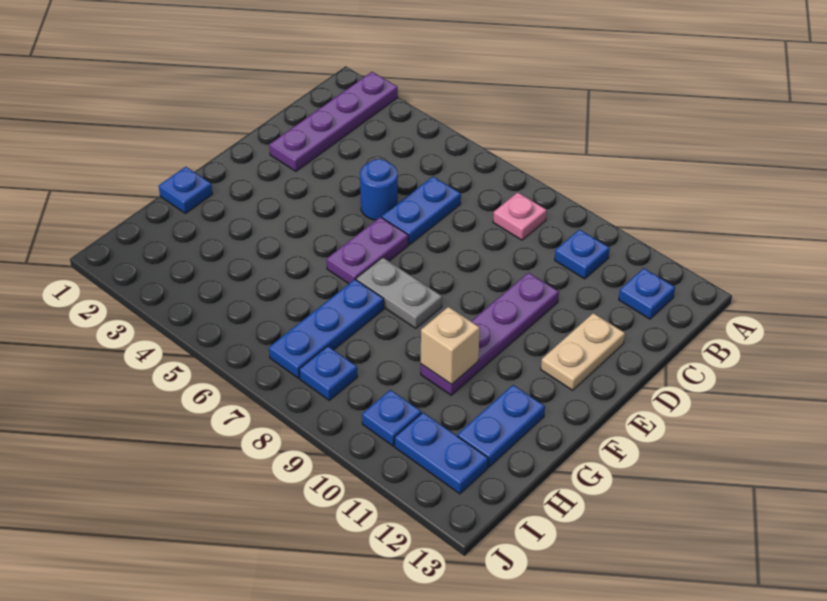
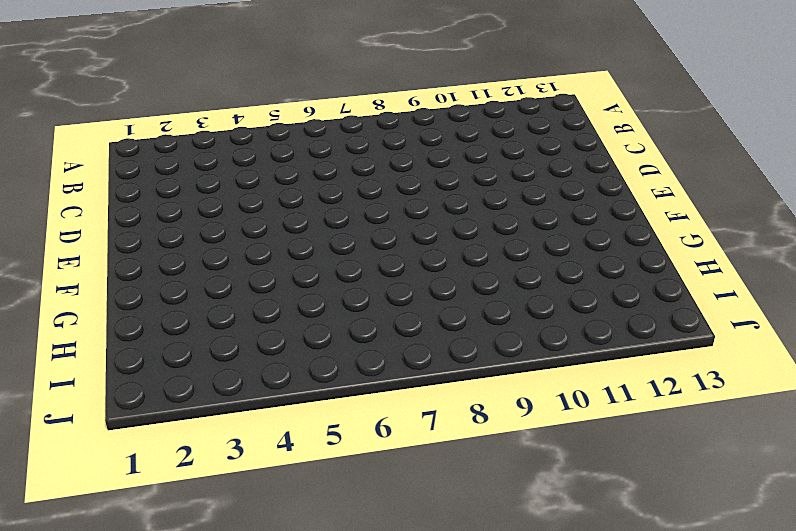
none -> purple 1x4 plate [269,72,398,171]
none -> pink 1x1 plate [493,192,547,240]
none -> blue 1x1 plate [555,230,610,279]

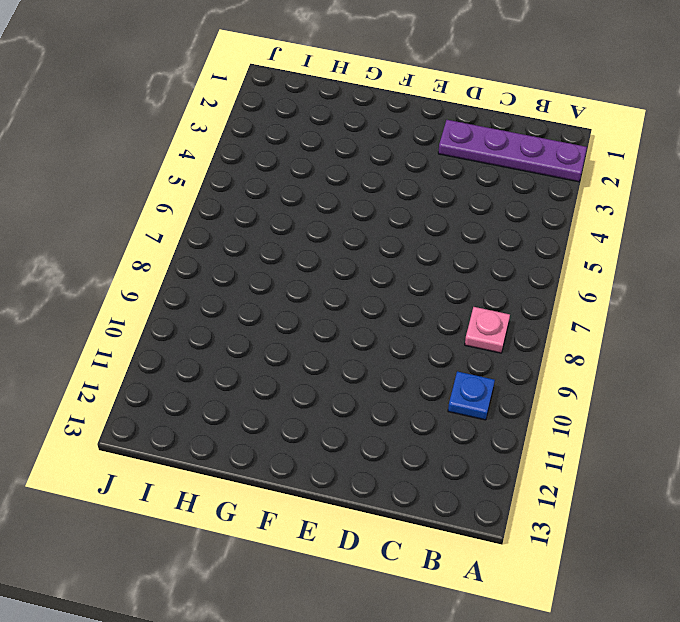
none -> blue 1x1 plate [619,268,675,319]
none -> blue 1x2 plate [382,177,461,244]
none -> blue 1x1 round brick [360,159,398,220]

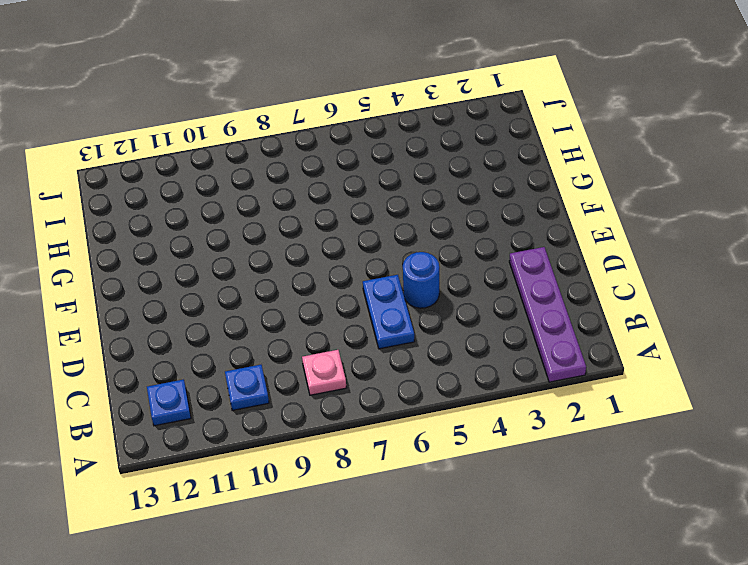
none -> purple 1x4 plate [421,273,559,395]
none -> tan 1x2 plate [541,313,625,390]
none -> purple 1x2 plate [327,217,408,284]

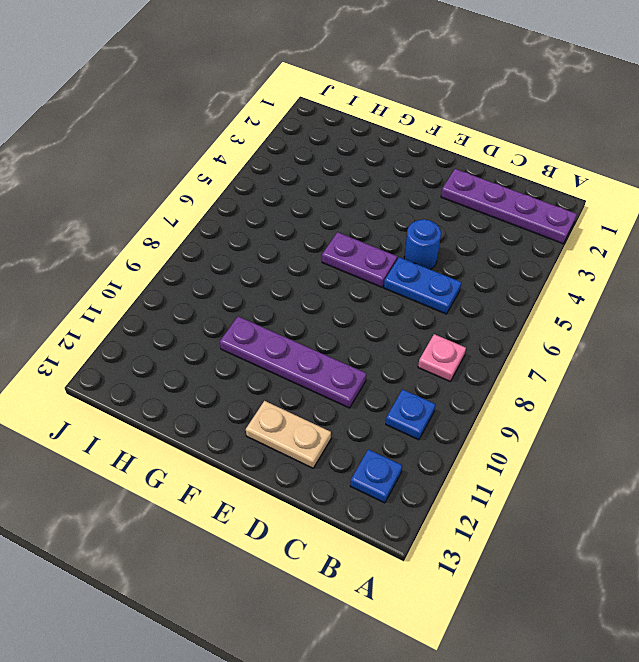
none -> grey 1x2 plate [356,257,442,328]
none -> blue 1x1 plate [159,167,212,213]
none -> blue 1x3 plate [269,279,384,378]

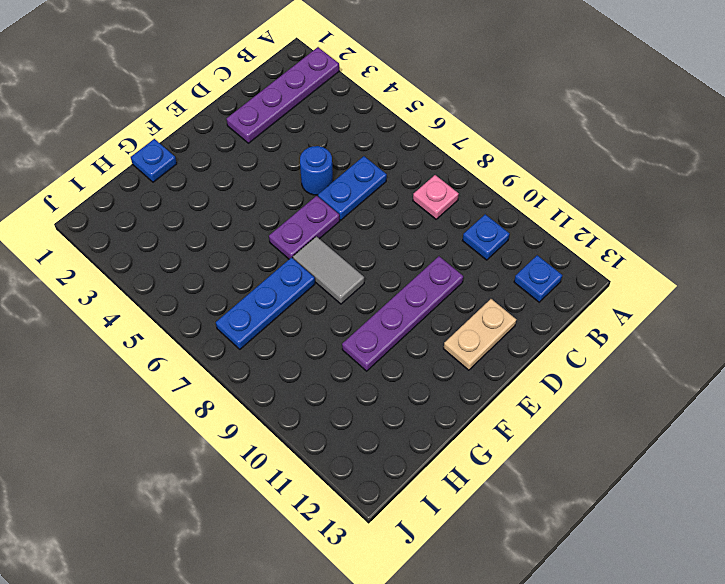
grey 1x2 tile [293,236,364,304] -> grey 1x2 plate [356,257,442,328]
none -> blue 1x2 plate [457,385,545,467]
none -> blue 1x1 plate [299,346,357,400]
none -> blue 1x1 plate [362,390,421,446]

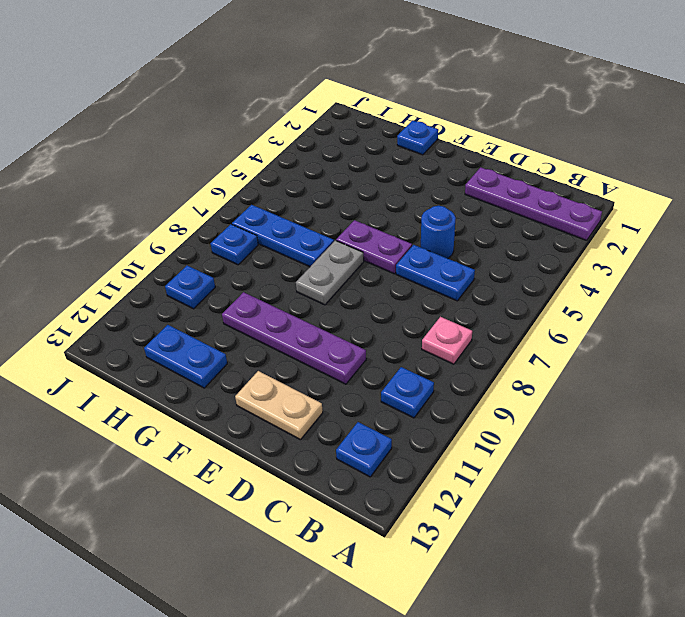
none -> blue 1x2 plate [395,413,488,494]
none -> tan 1x1 brick [421,307,480,384]

